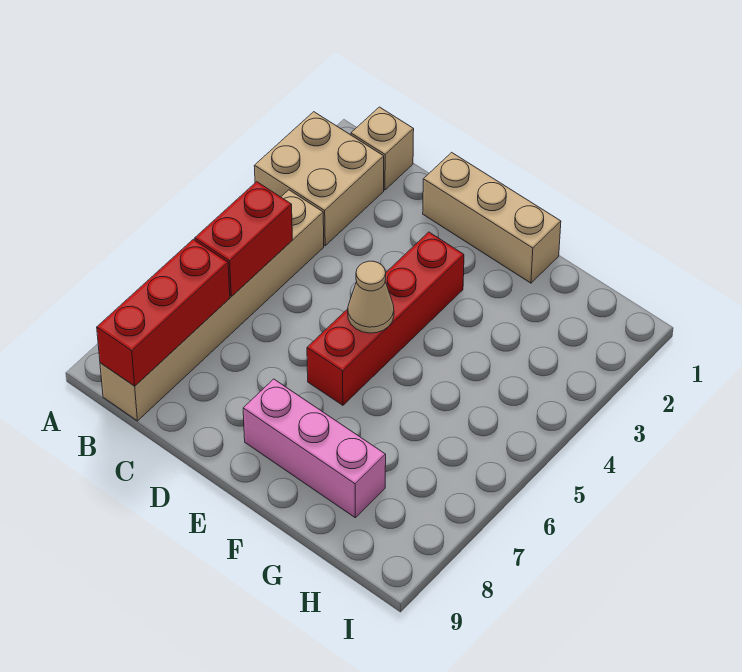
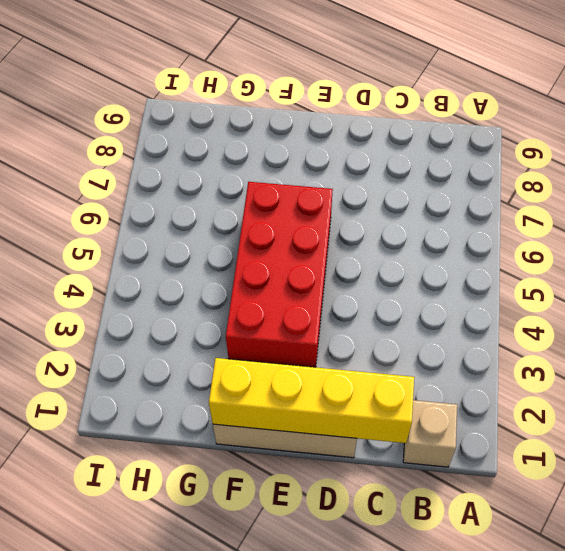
yellow 1x4 brick [209,358,414,443] -> none
red 2x4 brick [226,182,333,367] -> red 1x4 brick [307,232,464,405]
none -> tan 2x2 brick [254,112,384,246]
none -> tan 1x6 brick [100,190,324,421]

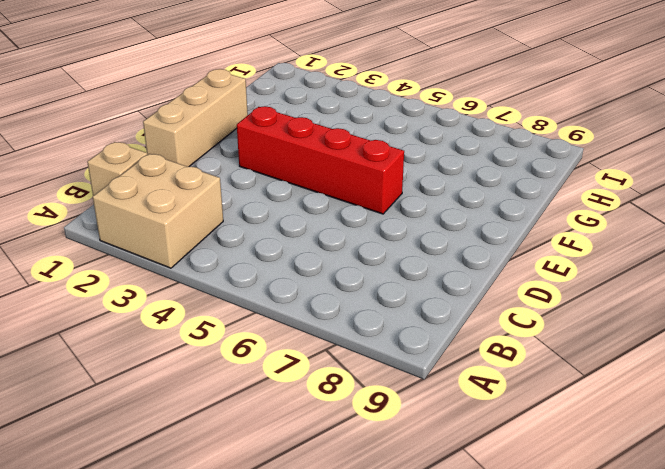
none -> tan 1x6 brick [100,190,324,421]
none -> pink 1x3 brick [243,379,386,517]

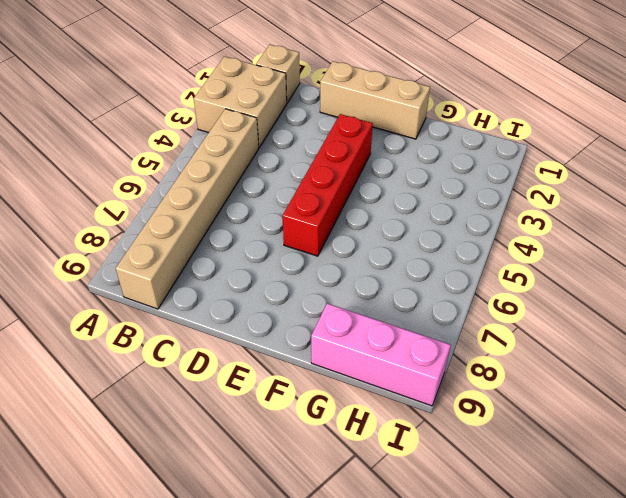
pink 1x3 brick [311,303,451,406] -> pink 1x3 brick moved to [243,379,386,517]
none -> red 1x2 brick [195,182,292,297]
none -> red 1x3 brick [97,239,230,386]

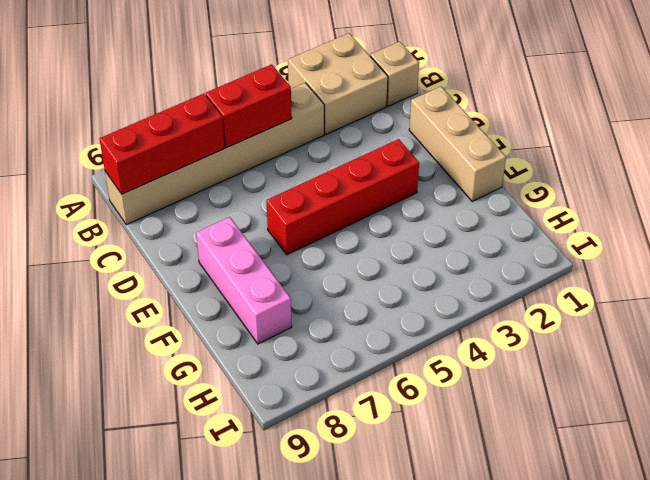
none -> tan 1x1 cone [348,261,394,333]

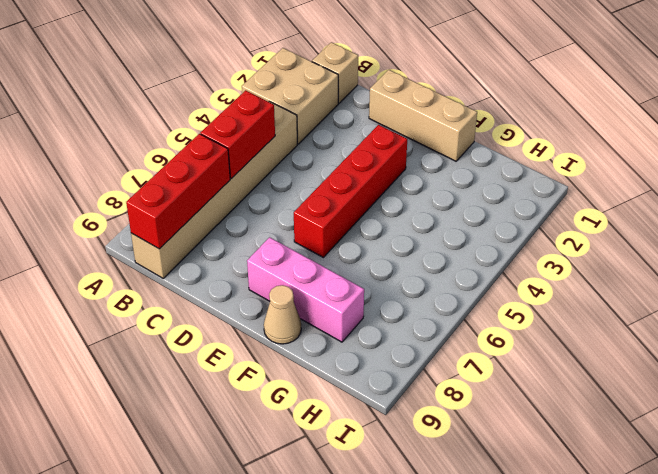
tan 1x1 cone [264,285,301,344] -> tan 1x1 cone moved to [348,261,394,333]

